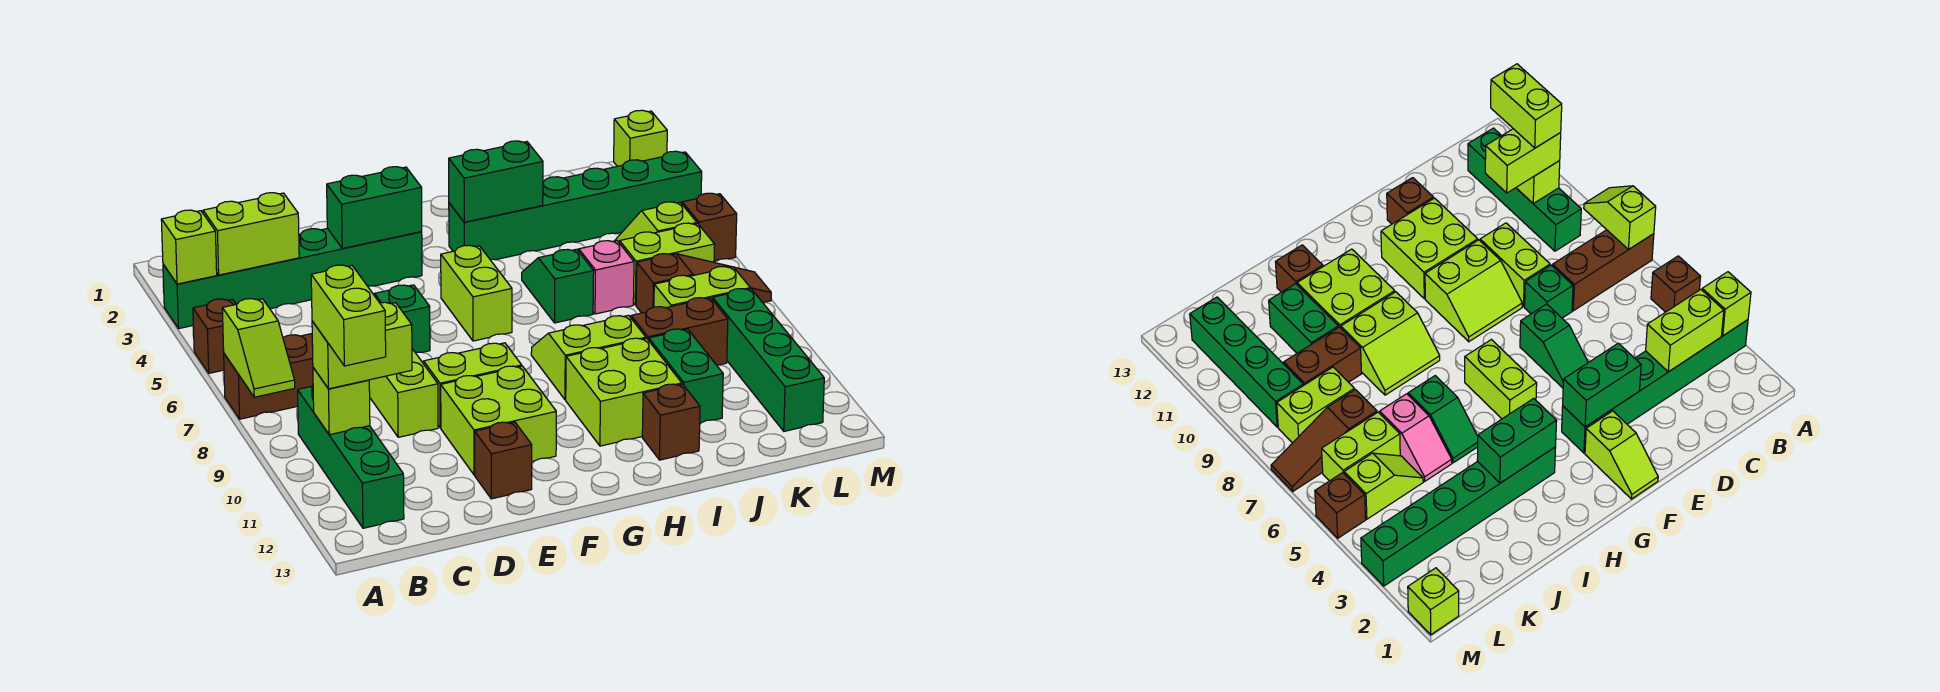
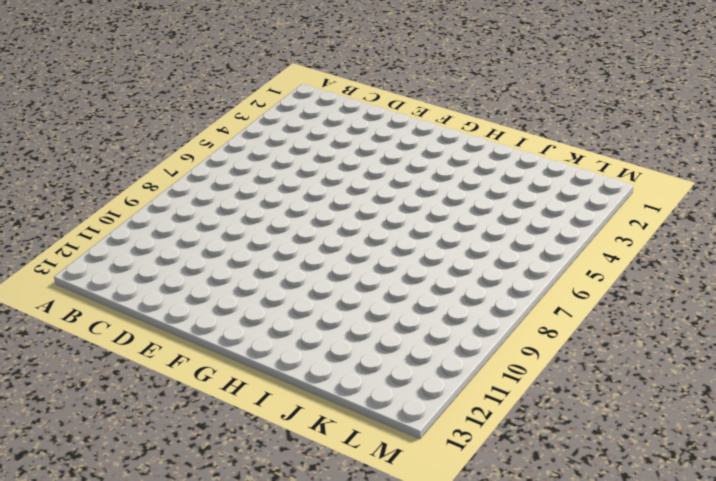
none -> green 1x6 brick [163,228,422,329]
none -> brown 1x1 brick [193,299,236,373]
none -> brown 1x3 brick [224,334,313,419]
none -> green 1x4 brick [298,386,404,528]

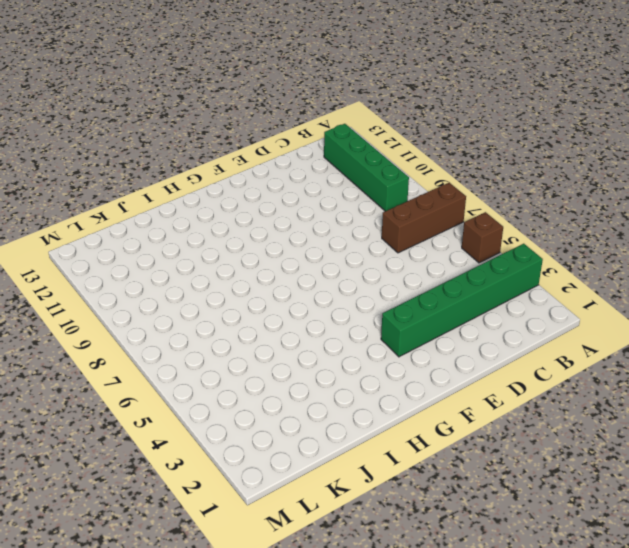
none -> green 1x1 brick [1525,265,1573,318]
none -> lime 1x2 brick [369,349,438,437]
none -> green 1x2 slope [374,285,430,353]
none -> lime 2x2 slope [422,343,522,428]

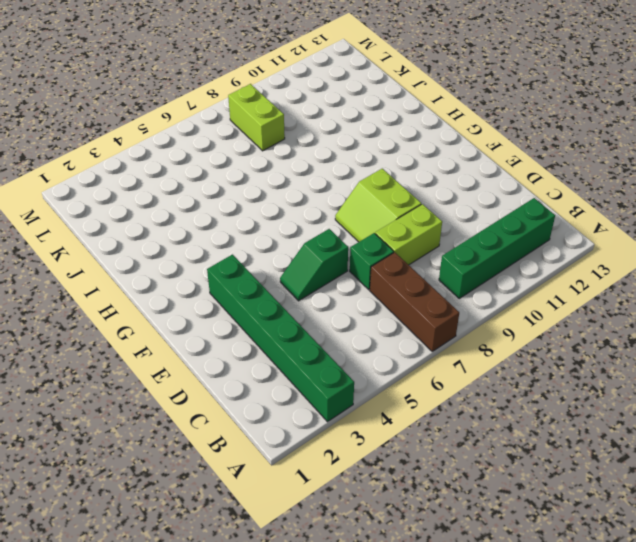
none -> brown 1x1 brick [193,299,236,373]
none -> lime 2x2 brick [441,366,556,475]
none -> brown 1x1 brick [475,422,532,499]
none -> lime 1x2 slope [1585,411,1658,499]

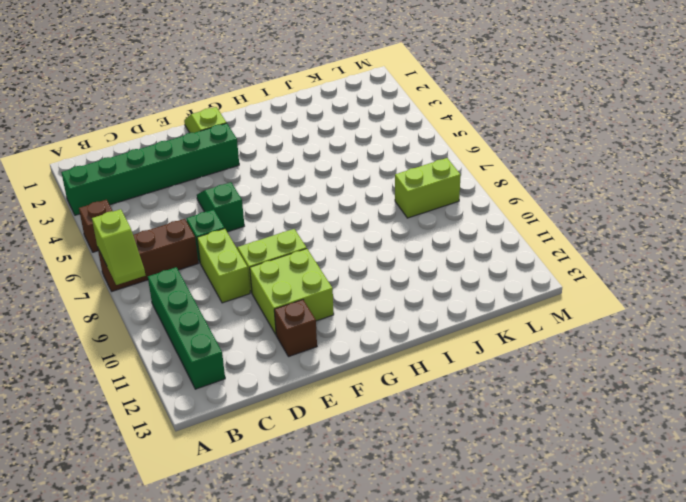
none -> lime 1x2 brick [441,245,512,341]
none -> green 1x6 brick [449,151,702,260]
none -> lime 2x2 slope [531,315,646,400]
none -> lime 2x2 brick [566,338,682,446]

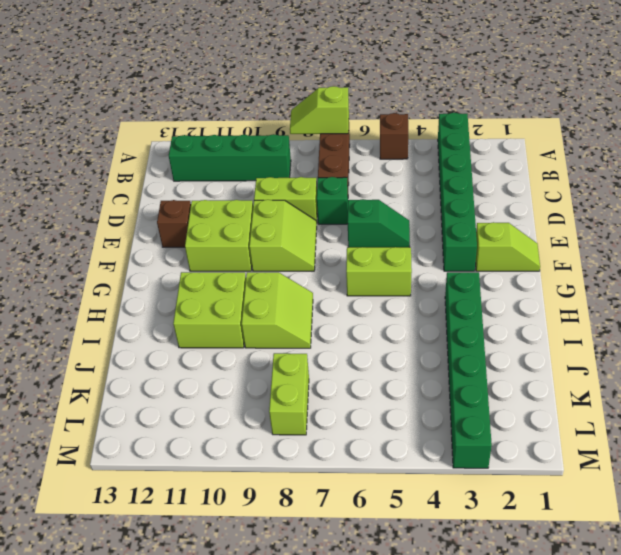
none -> green 1x2 slope [522,249,594,323]
none -> brown 1x1 brick [642,384,700,460]
none -> pink 1x2 slope [578,241,634,314]
none -> brown 1x2 brick [631,298,728,365]

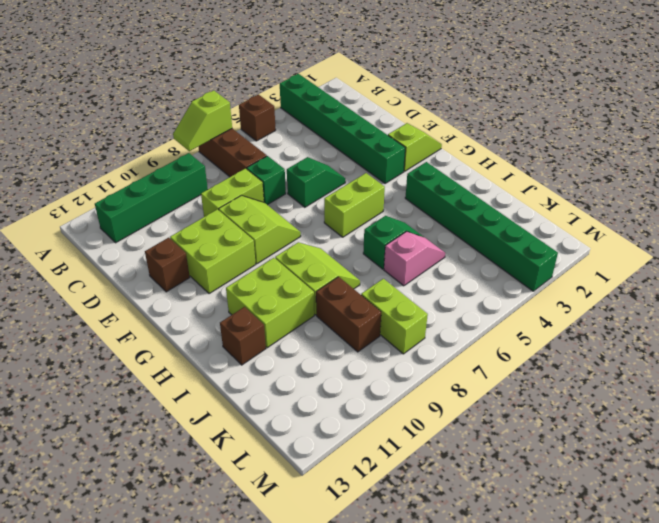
none -> green 1x2 brick [649,329,723,423]
none -> lime 1x2 slope [615,202,697,243]
none -> lime 1x2 brick [620,223,715,305]
none -> brown 1x3 slope [636,254,771,313]

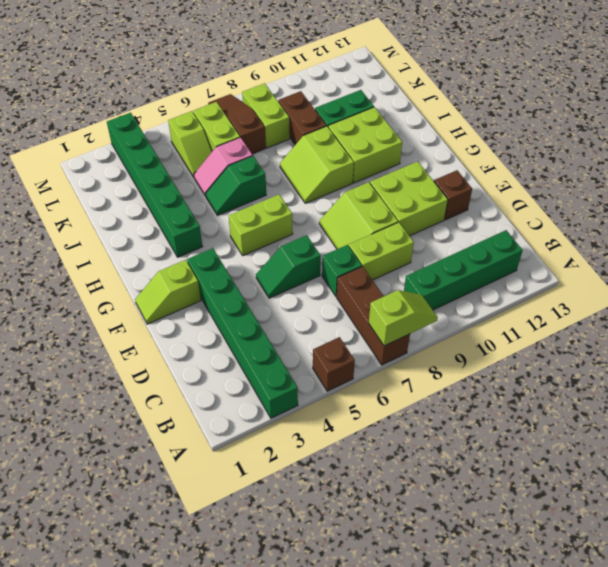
none -> brown 1x1 brick [642,384,700,460]
none -> green 1x4 brick [713,289,824,431]
none -> lime 1x1 brick [614,110,667,166]
none -> brown 1x1 brick [682,193,737,262]

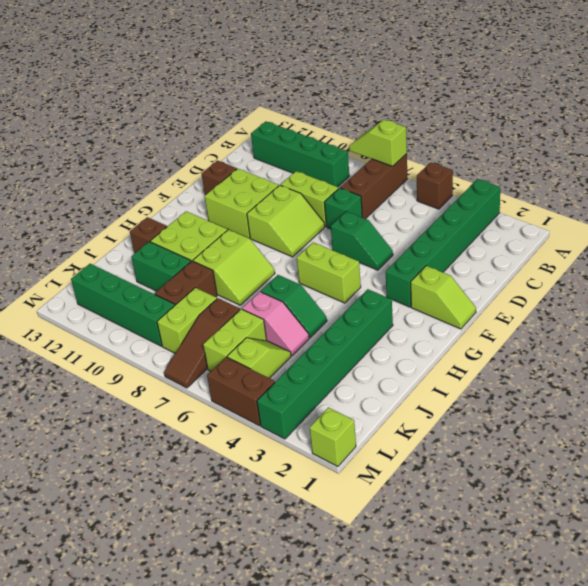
brown 1x2 brick [207,357,275,426] -> brown 1x1 brick [682,193,737,262]
none -> lime 1x1 brick [161,210,217,284]
none -> lime 1x2 brick [203,193,299,275]
none -> lime 1x1 brick [313,368,370,435]
none -> green 1x2 brick [327,167,422,248]

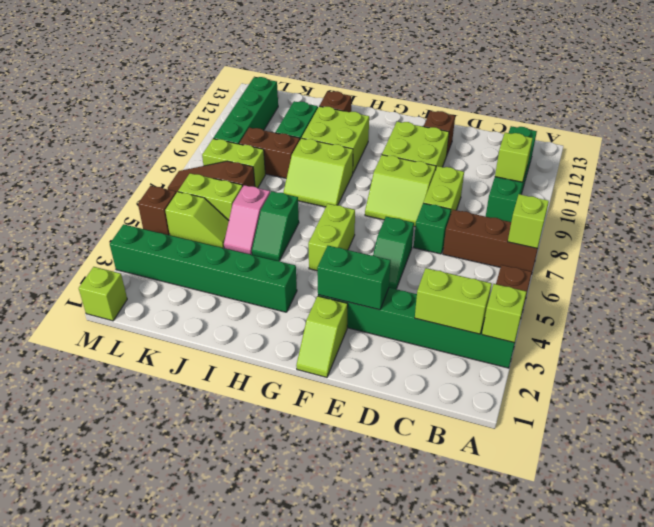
none -> green 1x2 brick [449,141,543,222]
none -> lime 1x2 brick [312,302,412,389]
none -> lime 1x2 brick [311,265,386,366]

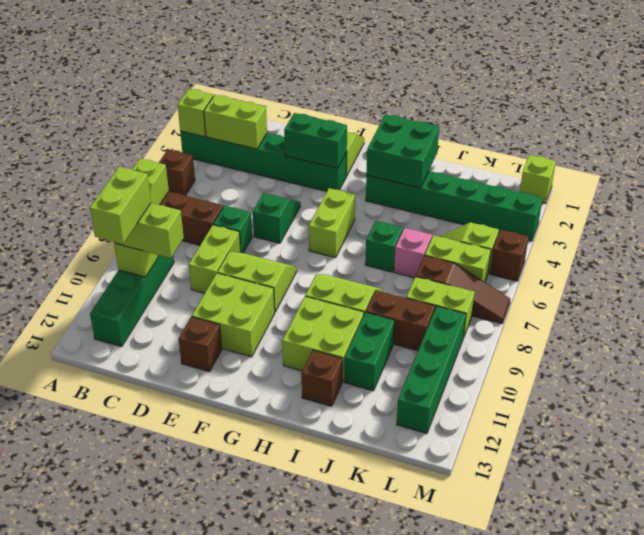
green 2x2 brick [366,114,439,188] -> green 1x2 brick [449,141,543,222]

